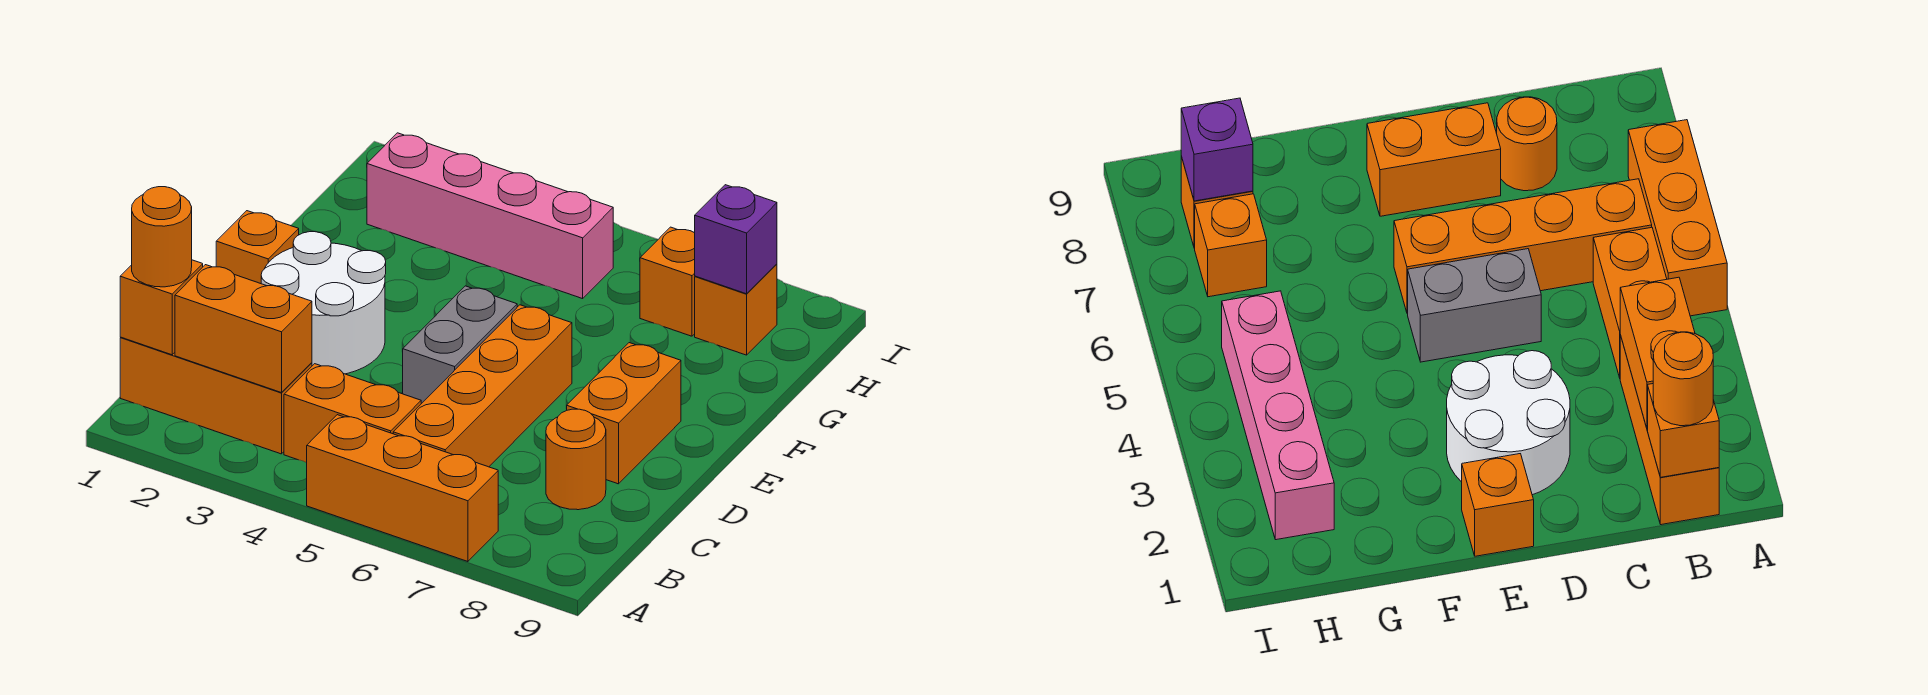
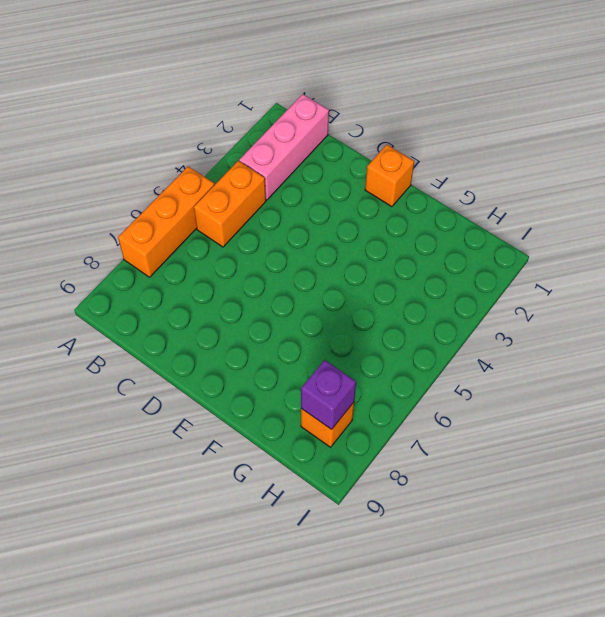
pink 1x3 brick [239,94,329,200] -> orange 1x3 brick [120,337,312,454]
none -> orange 1x4 brick [393,305,572,467]
none -> orange 1x1 round brick [546,409,606,510]
none -> white 2x2 round brick [261,232,386,374]

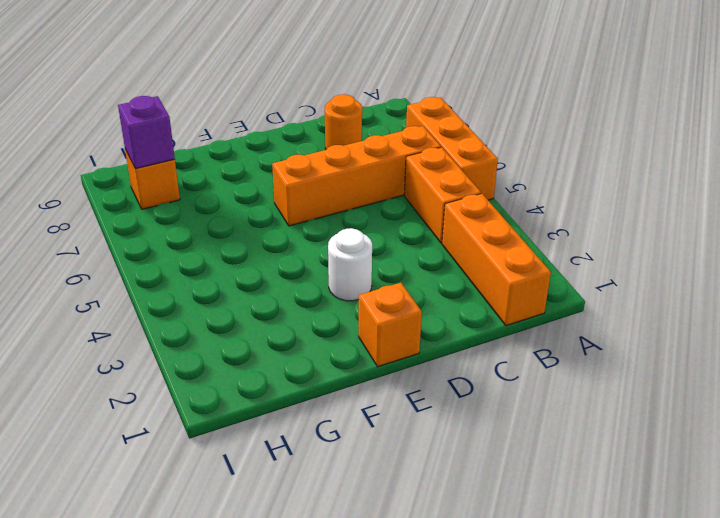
white 1x1 round brick [328,228,372,301] -> white 2x2 round brick [261,232,386,374]
none -> grey 1x2 brick [403,286,517,404]
none -> orange 1x2 brick [567,343,681,484]
none -> pink 1x4 brick [367,133,613,299]

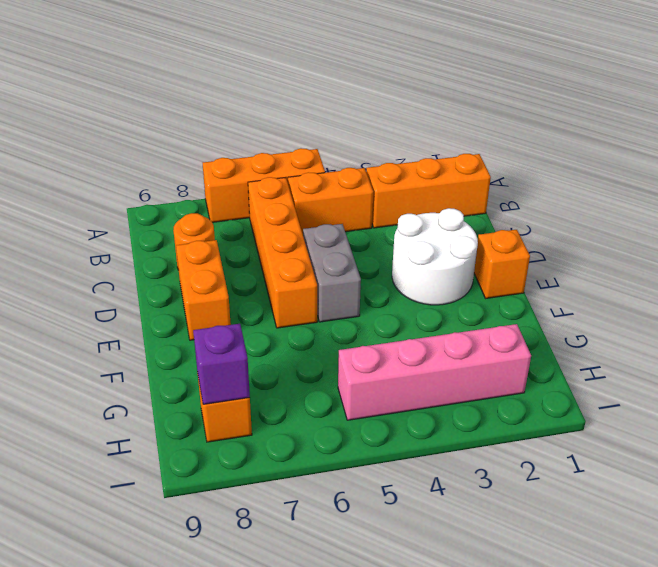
none -> orange 1x1 brick [640,227,695,336]
none -> orange 1x1 brick [120,260,203,355]
none -> orange 1x2 brick [175,265,312,393]

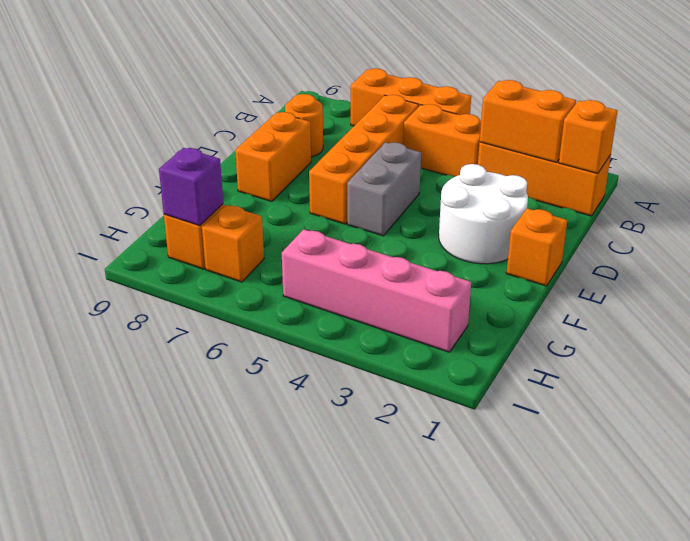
none -> orange 1x1 round brick [132,187,192,287]

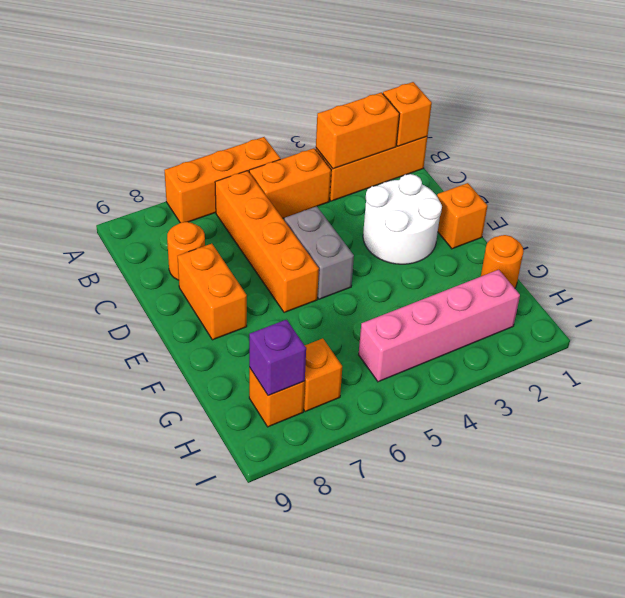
orange 1x1 round brick [481,235,524,288] -> orange 1x1 round brick moved to [132,187,192,287]

